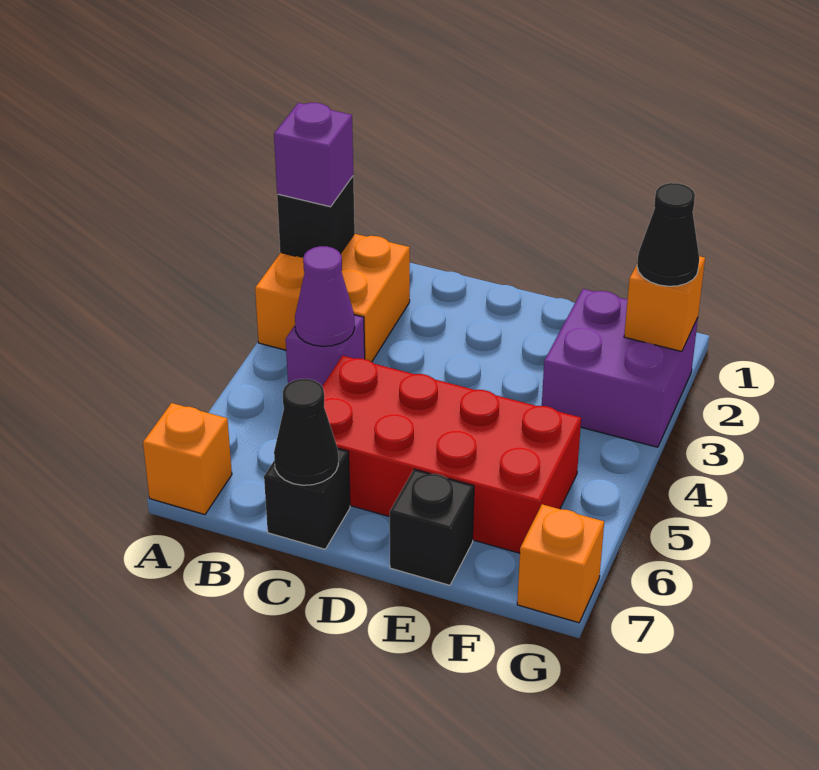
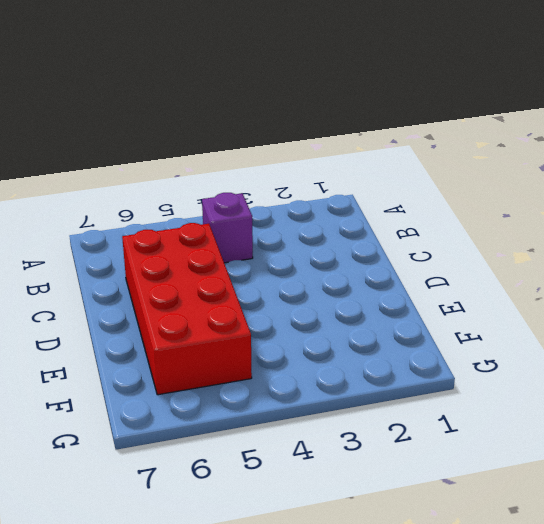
none -> orange 2x2 brick [255,234,410,362]
none -> orange 1x1 brick [143,403,232,515]
none -> black 1x1 brick [264,449,350,549]

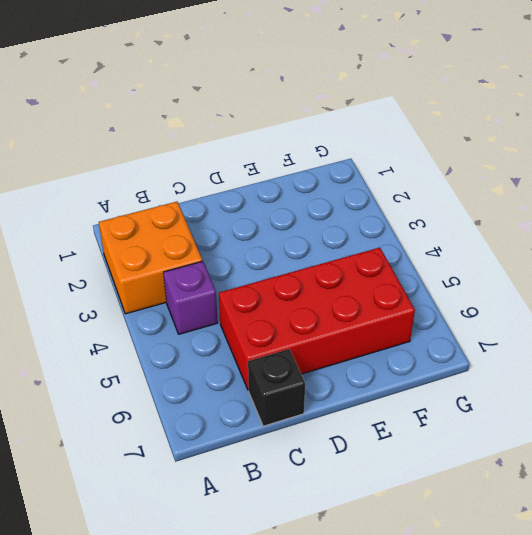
none -> orange 1x1 brick [143,403,232,515]
none -> black 1x1 brick [390,469,474,585]
none -> purple 2x2 brick [542,289,698,447]

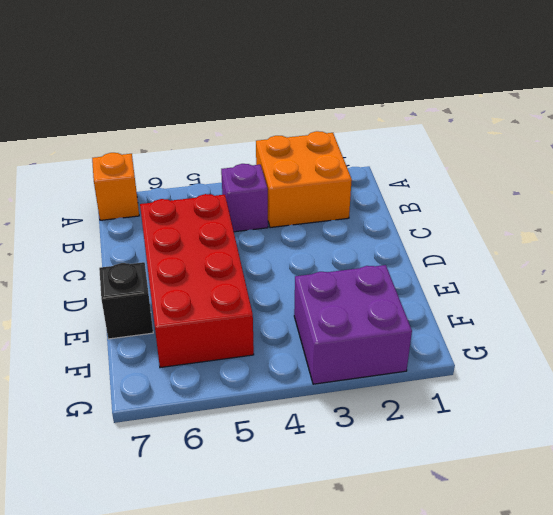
none -> black 1x1 brick [264,449,350,549]
none -> orange 1x1 brick [517,504,604,623]
none -> black 1x1 brick [277,176,355,258]

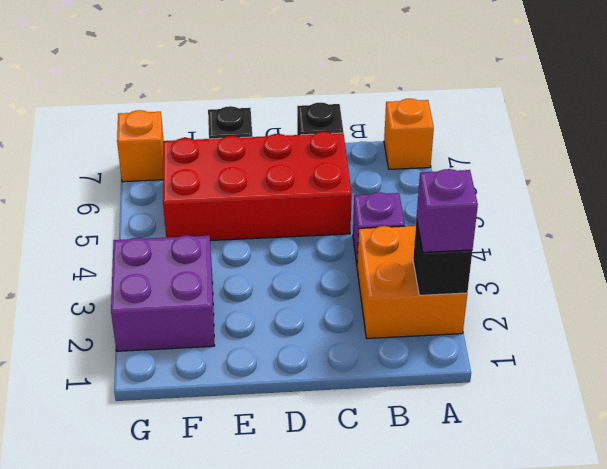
none -> purple 1x1 cone [295,246,355,346]
none -> black 1x1 cone [274,379,338,485]
none -> orange 1x1 brick [624,256,705,351]

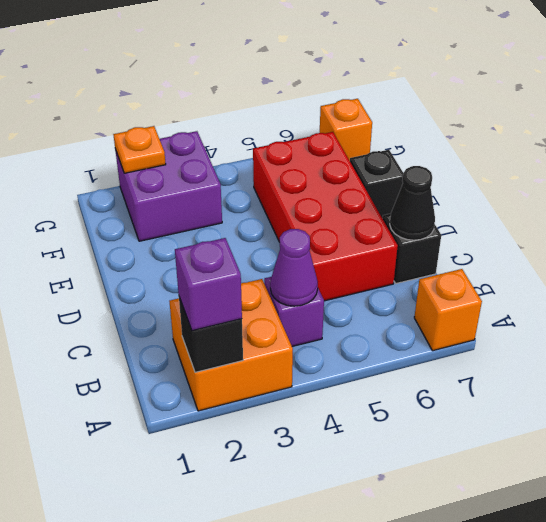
orange 1x1 plate [113,126,166,173] -> orange 1x1 brick [624,256,705,351]
none -> black 1x1 cone [637,183,699,286]

